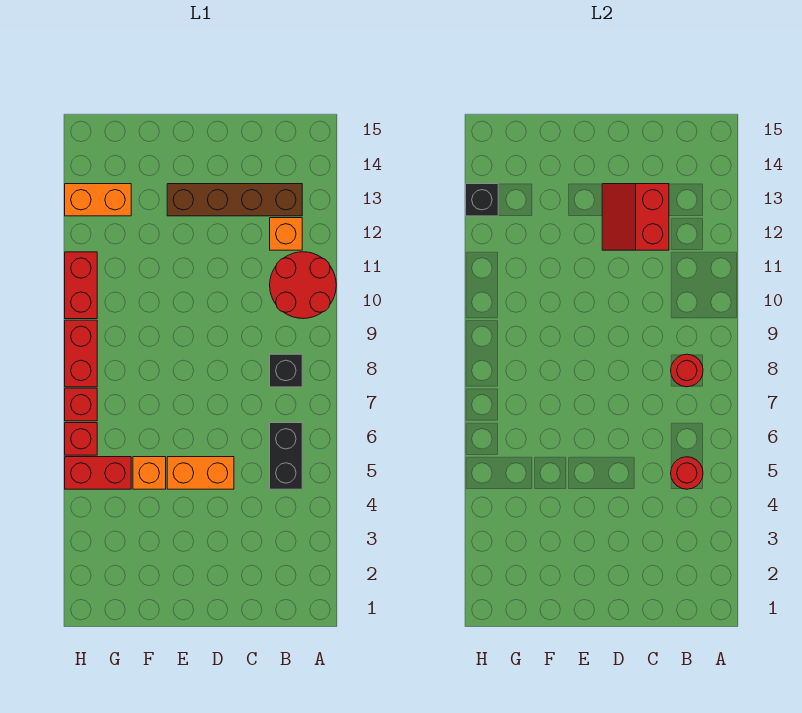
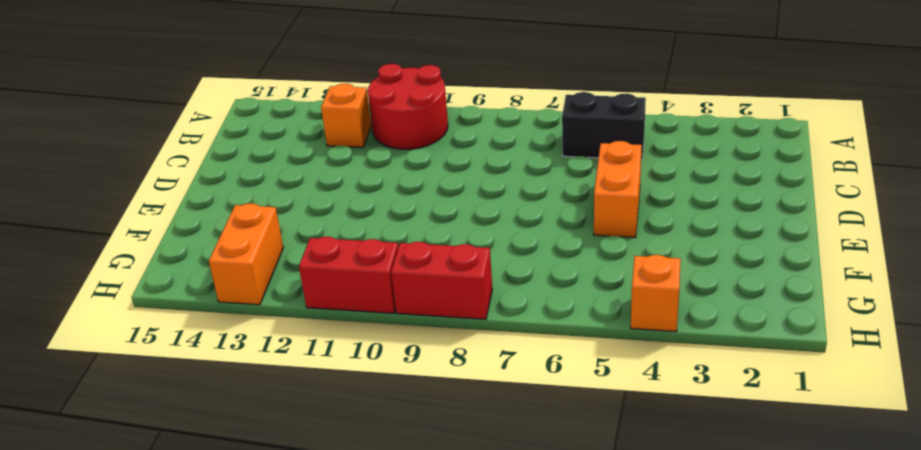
orange 1x1 brick [631,255,681,332] -> orange 1x1 brick moved to [133,457,166,489]
none -> black 1x1 brick [270,354,302,387]
none -> brown 1x4 brick [167,184,302,216]
none -> red 1x2 brick [65,457,131,489]

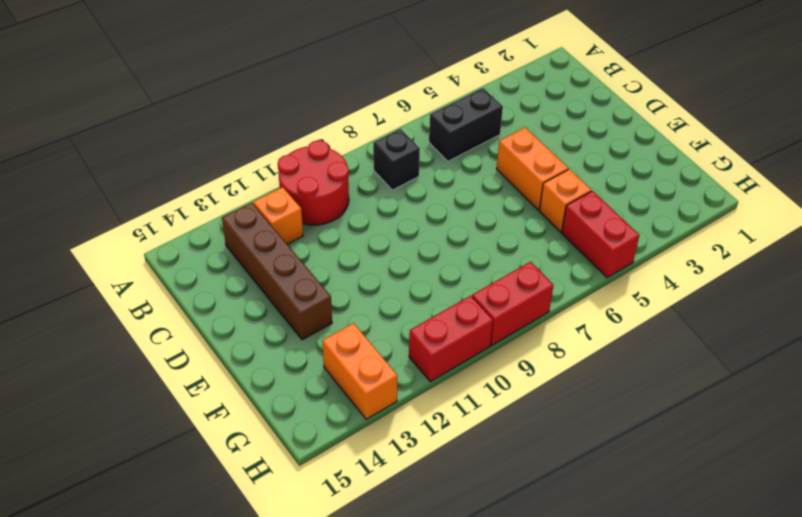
none -> red 1x1 brick [65,423,97,455]
none -> red 1x1 brick [65,388,97,421]
none -> red 1x1 round brick [671,457,703,489]

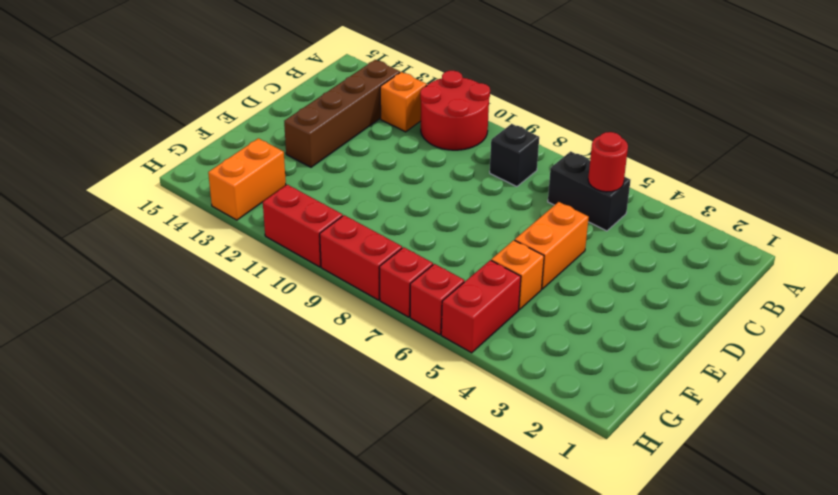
none -> red 1x1 round brick [671,354,703,387]
none -> red 2x2 slope [602,184,669,250]
none -> black 1x1 brick [466,184,498,216]

